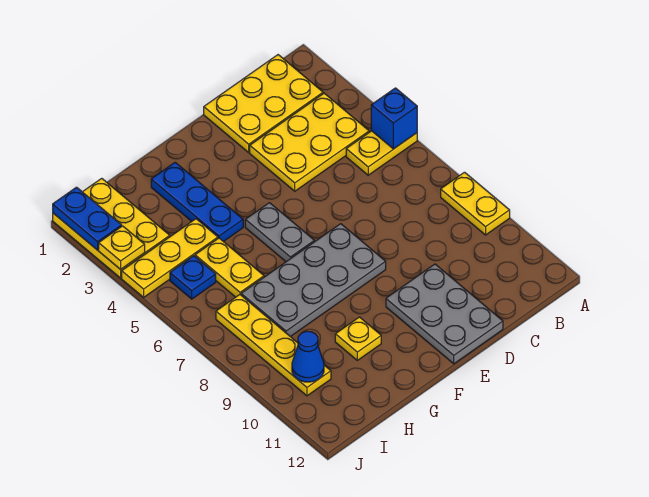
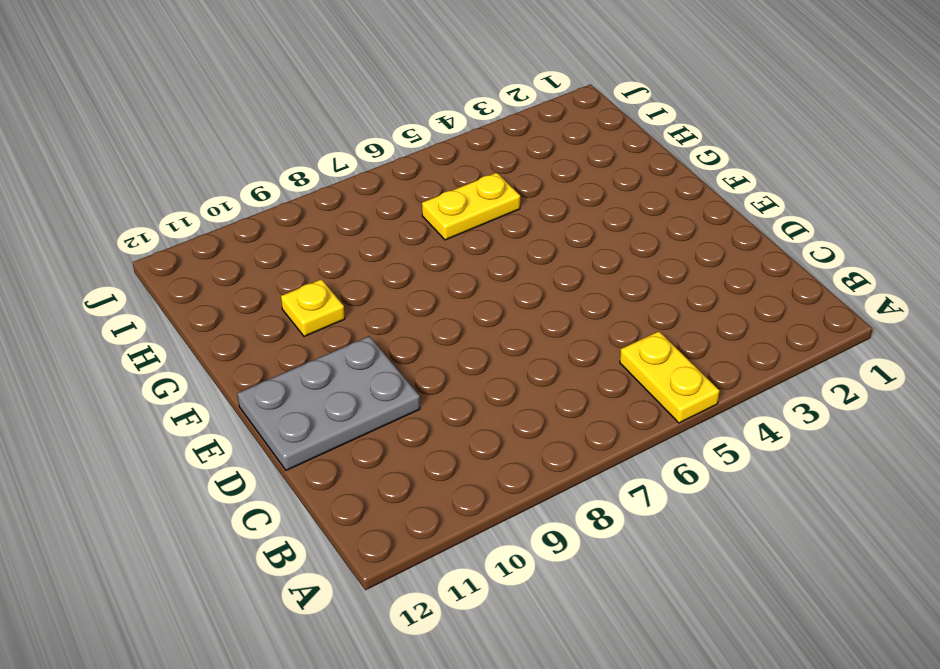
none -> yellow 1x2 plate [441,172,510,235]
none -> yellow 2x3 plate [204,55,323,152]
none -> yellow 2x3 plate [250,93,369,191]

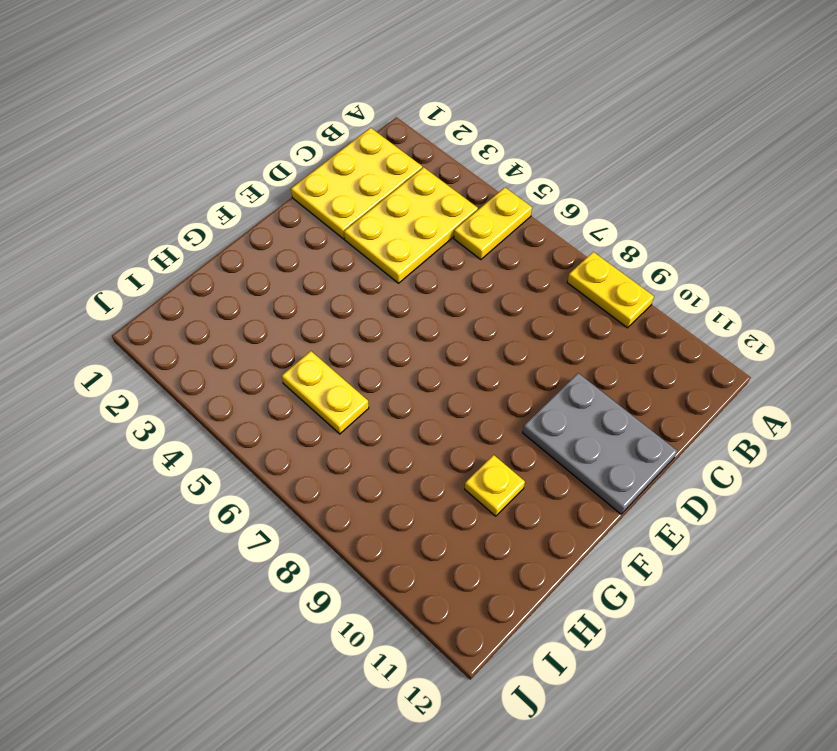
none -> grey 2x4 plate [241,224,386,337]
none -> grey 1x2 plate [245,203,314,262]
none -> blue 1x3 plate [151,162,243,242]

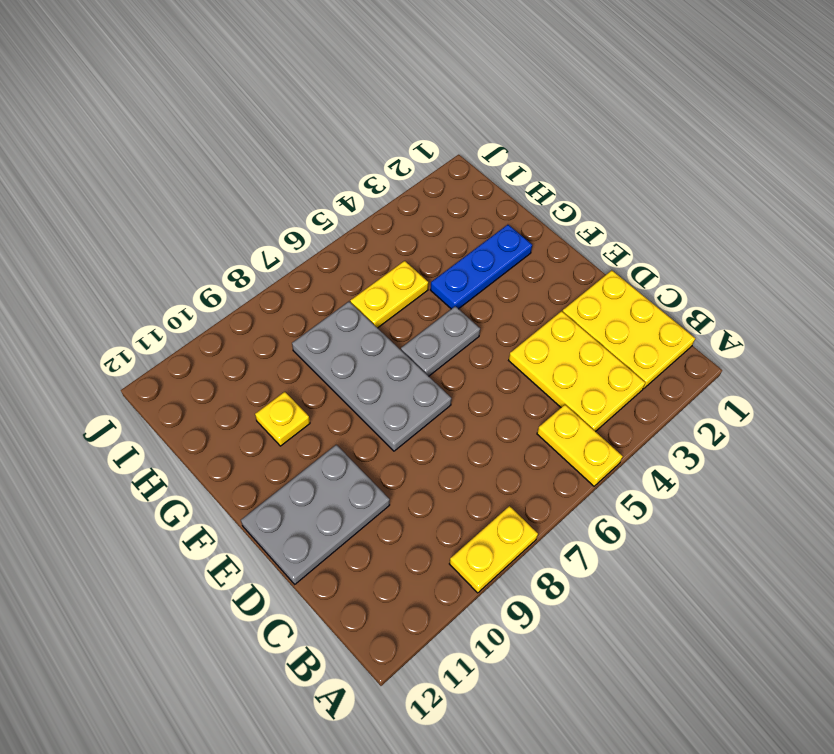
none -> yellow 1x3 plate [122,219,218,297]
none -> yellow 2x3 plate [53,178,170,278]
none -> blue 1x1 plate [170,256,216,299]

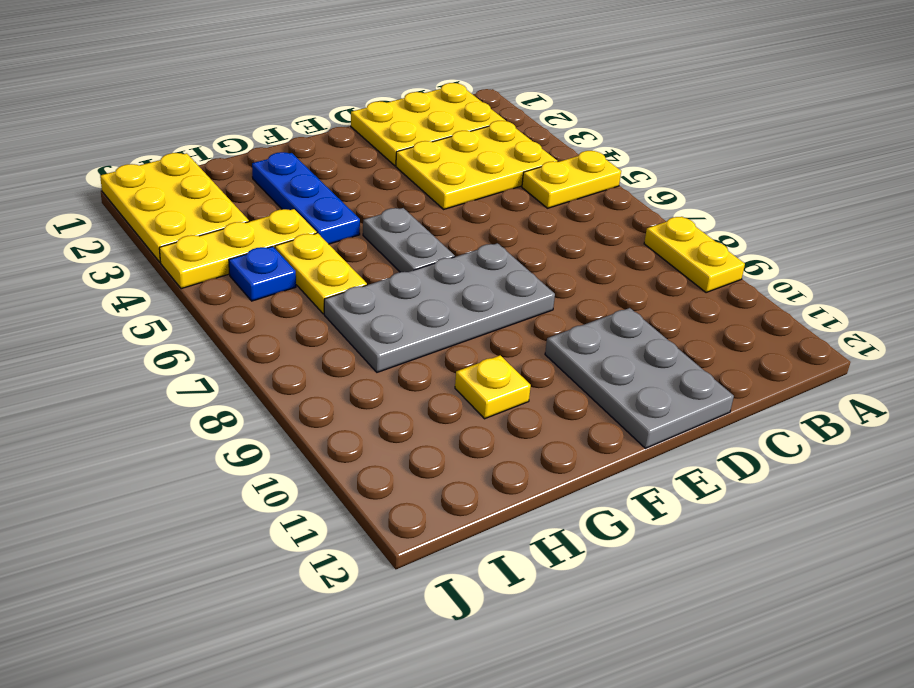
none -> yellow 1x4 plate [216,295,331,396]
none -> blue 1x1 brick [371,88,417,149]
none -> blue 1x1 cone [292,331,324,382]

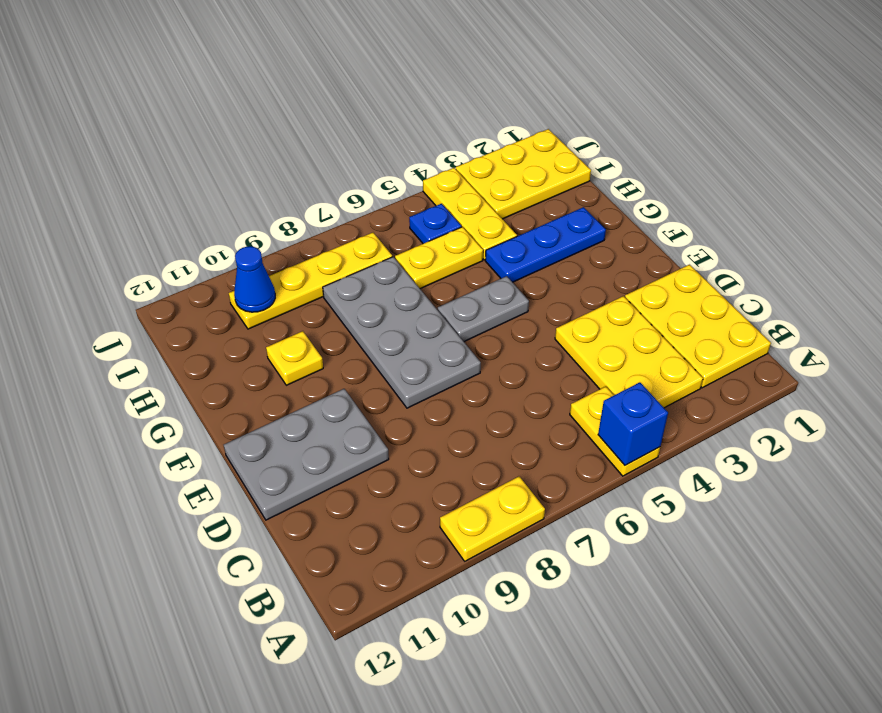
none -> blue 1x2 plate [53,187,122,250]
none -> yellow 1x1 plate [99,226,145,270]

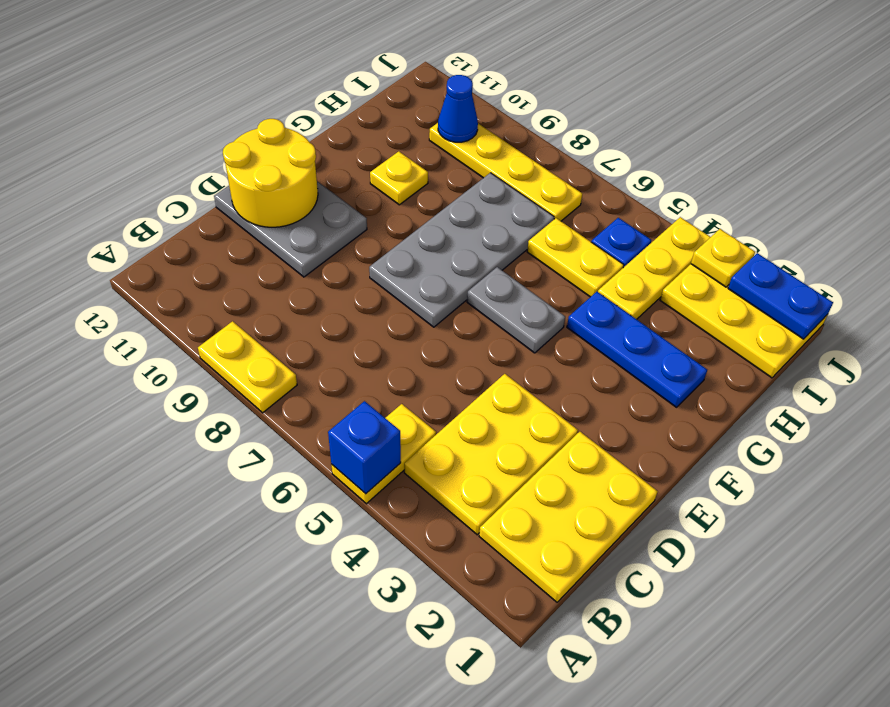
yellow 2x2 round brick [223,119,318,227] -> none

